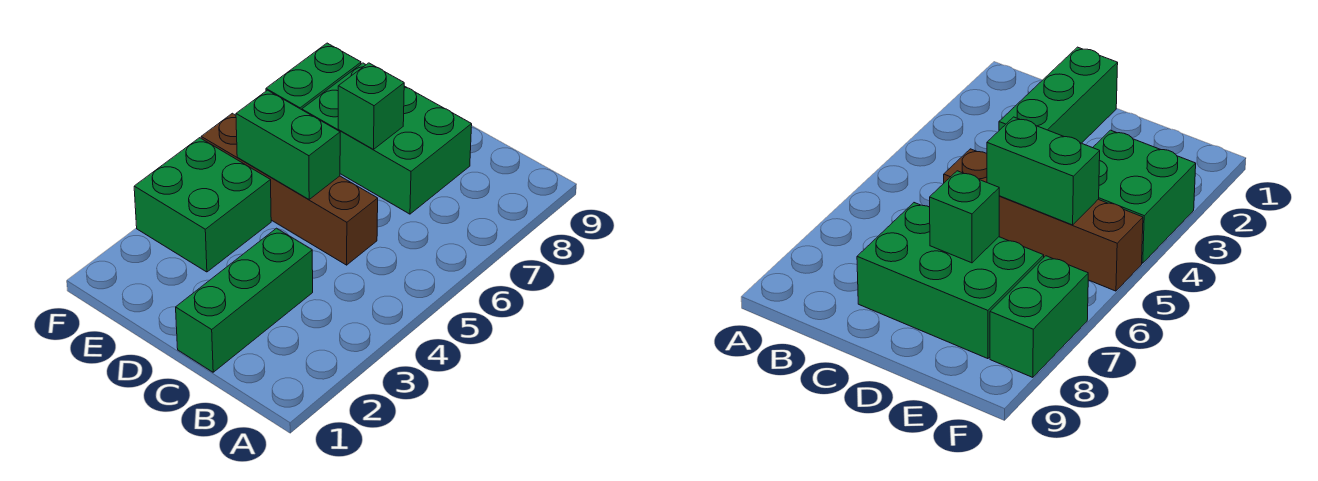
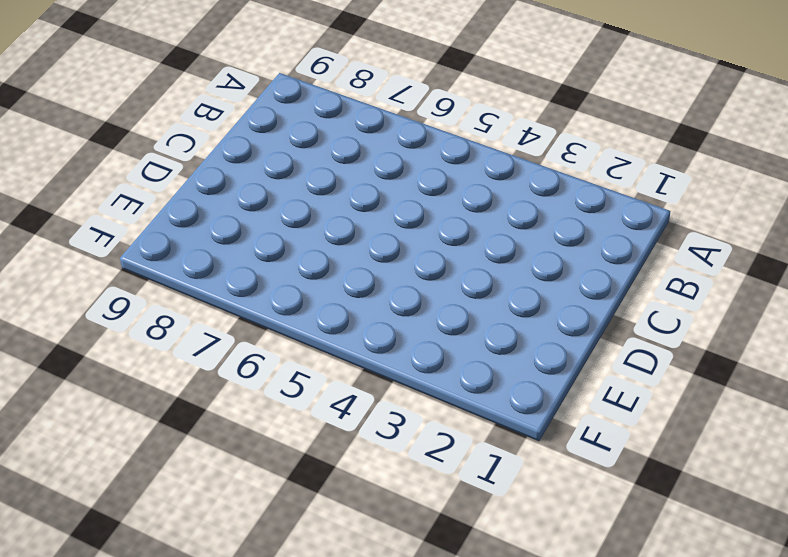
none -> green 1x3 brick [176,228,313,372]
none -> brown 1x4 brick [201,113,378,265]

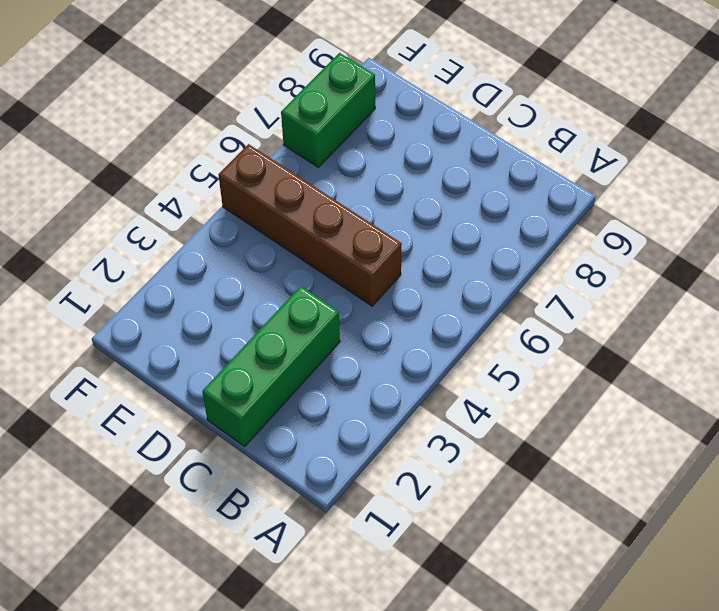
none -> green 2x3 brick [302,63,472,214]
none -> green 2x2 brick [134,138,271,272]

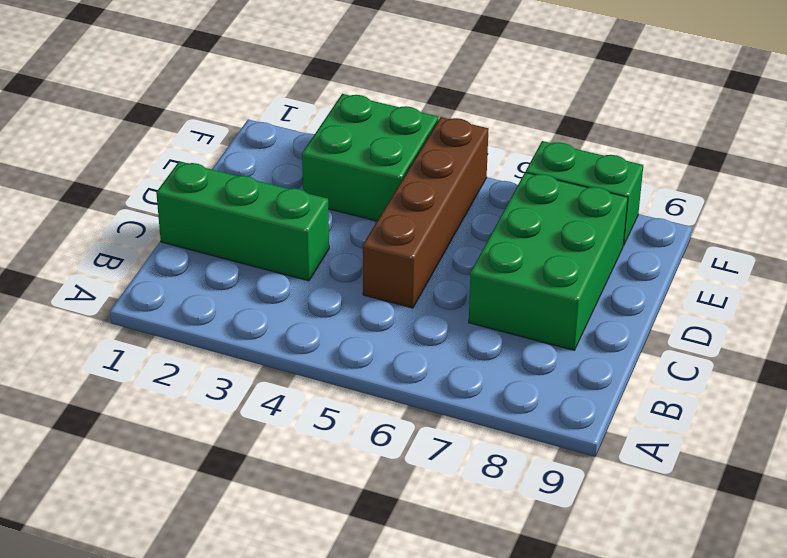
none -> green 1x2 brick [236,90,340,199]
none -> green 1x1 brick [338,63,404,149]

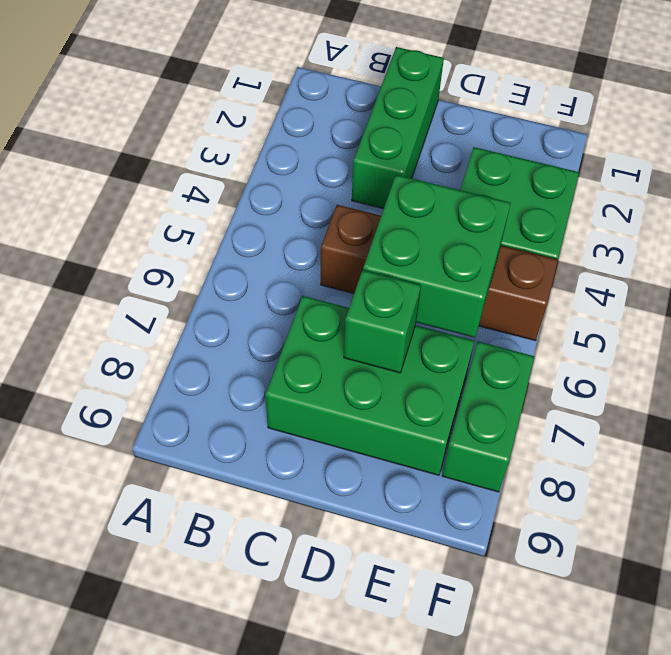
green 2x2 brick [363,175,511,338] -> green 1x2 brick [236,90,340,199]

